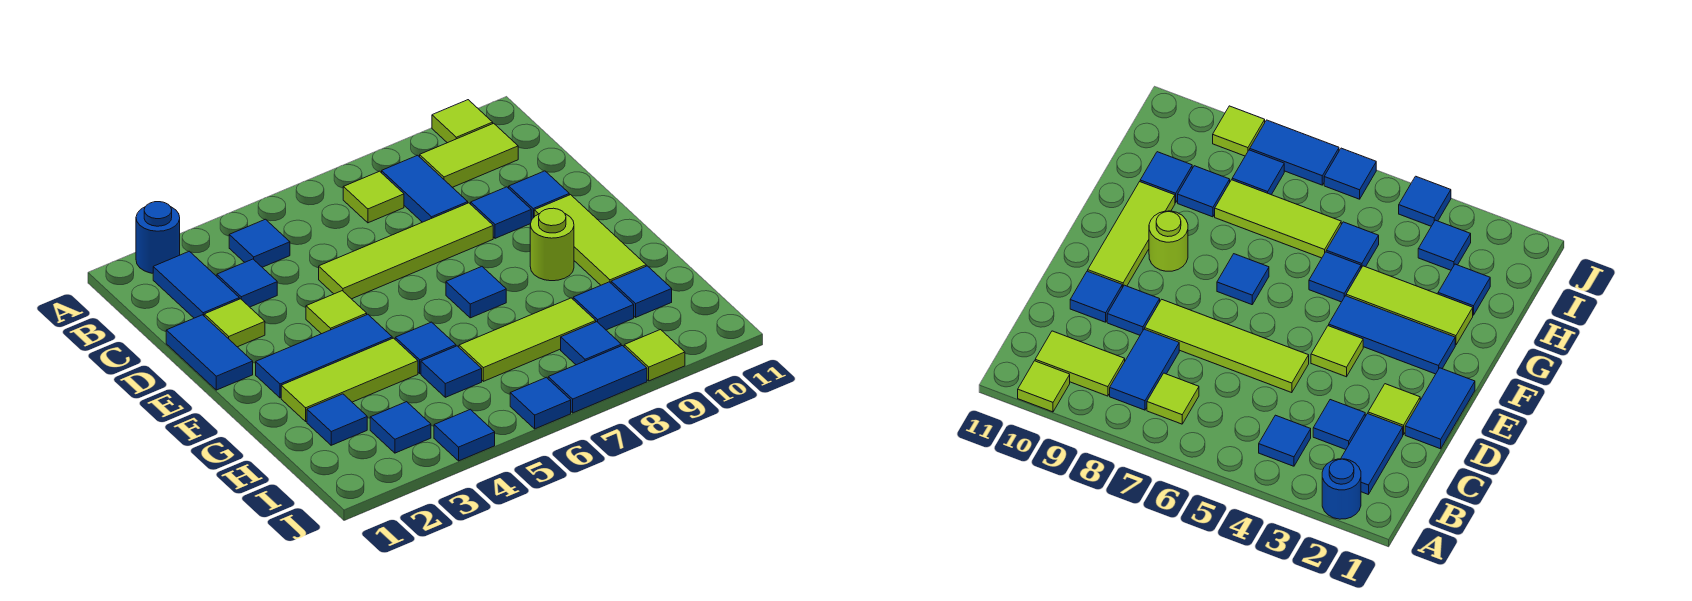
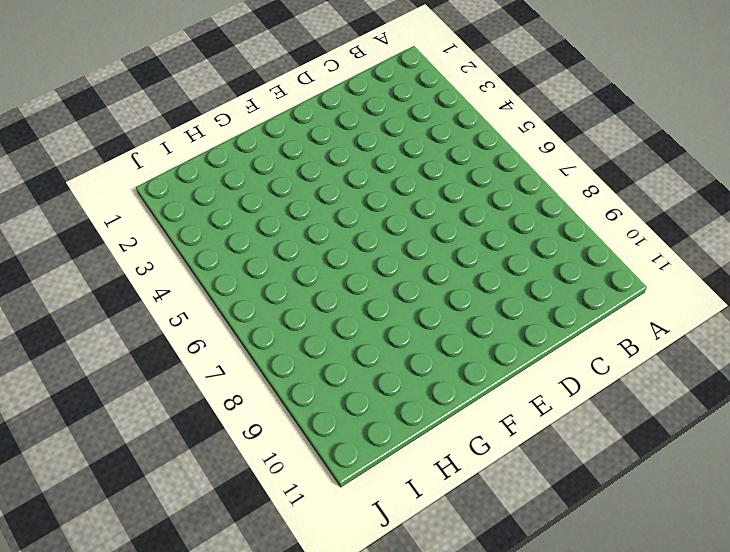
none -> blue 1x1 round brick [136,202,180,273]
none -> lime 1x1 tile [432,100,493,143]
none -> blue 1x2 tile [153,251,239,318]
none -> blue 1x1 tile [229,219,290,267]

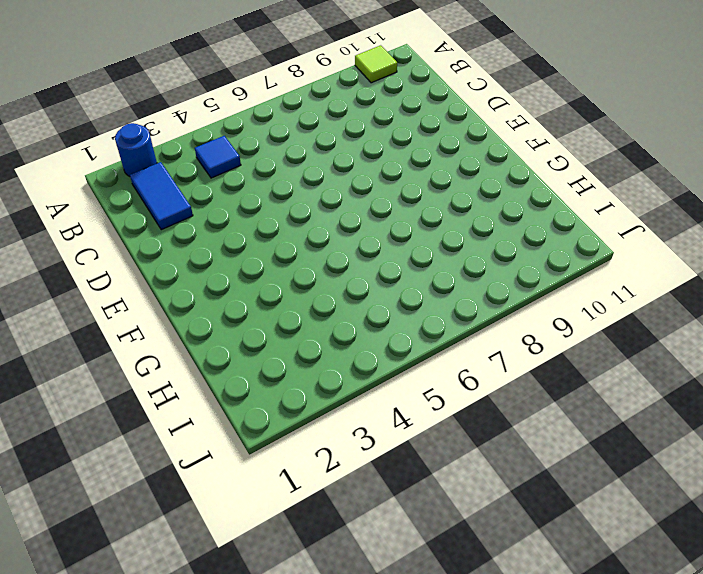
none -> lime 1x1 tile [343,171,404,223]
none -> blue 1x2 tile [382,155,468,222]
none -> lime 1x2 tile [420,123,518,187]
none -> blue 1x1 tile [217,259,277,307]

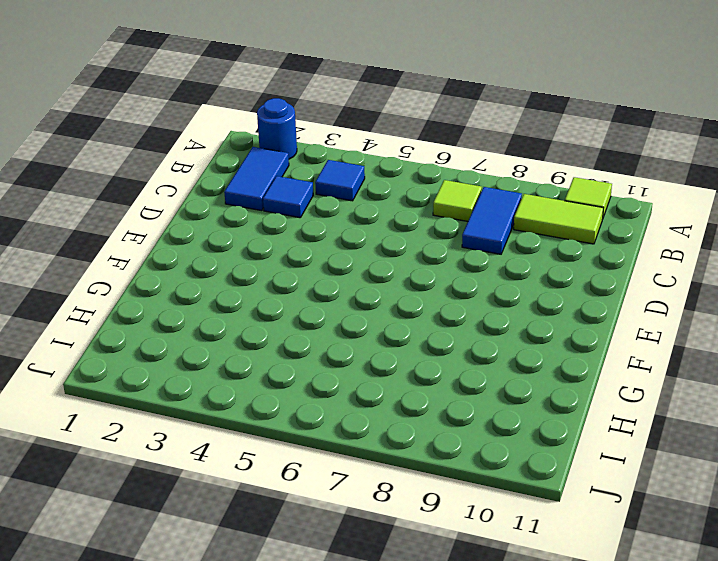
none -> blue 1x2 tile [166,315,253,390]
none -> lime 1x1 tile [204,299,265,347]
none -> lime 1x4 tile [319,203,493,299]
none -> blue 1x1 tile [471,187,531,238]

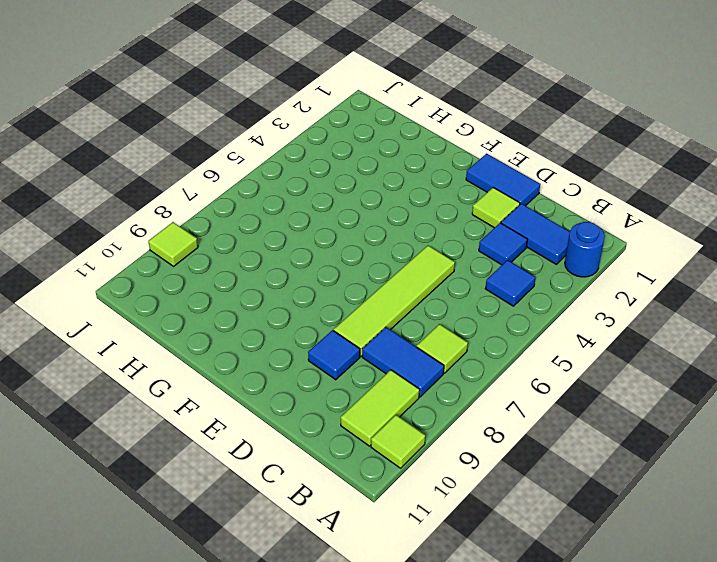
none -> blue 1x1 tile [509,171,569,220]
none -> lime 1x1 tile [306,291,367,334]
none -> lime 1x3 tile [534,195,646,285]
none -> blue 1x3 tile [256,314,392,398]

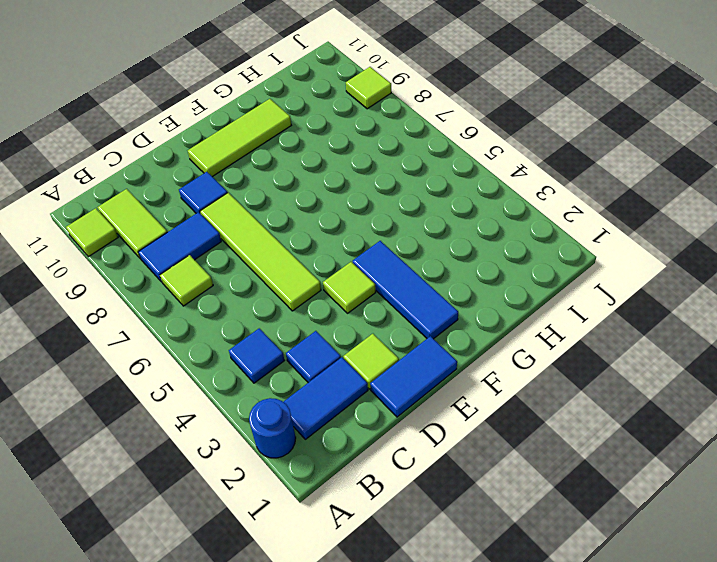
none -> blue 1x1 tile [509,171,569,220]
none -> blue 1x1 tile [446,267,506,318]
none -> lime 1x1 round brick [530,208,574,281]
none -> lime 1x3 tile [281,338,418,421]

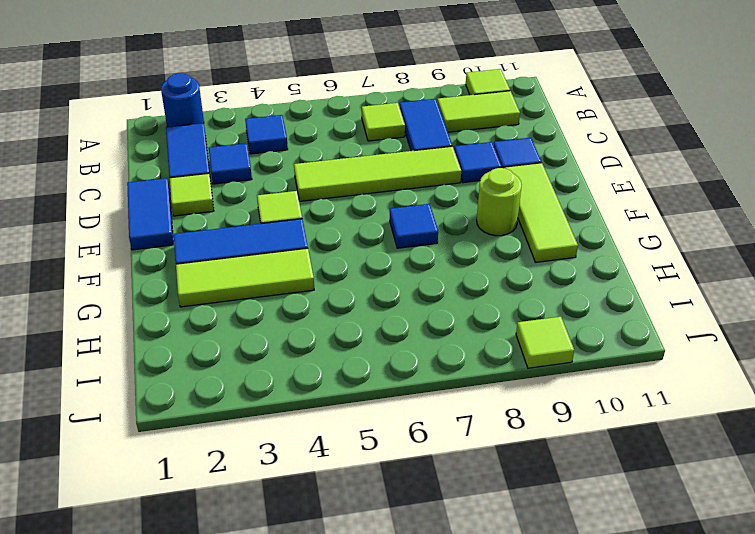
none -> blue 1x1 tile [395,322,456,374]
none -> blue 1x1 tile [307,394,367,445]
none -> blue 1x1 tile [421,346,482,397]
none -> lime 1x3 tile [459,298,596,381]

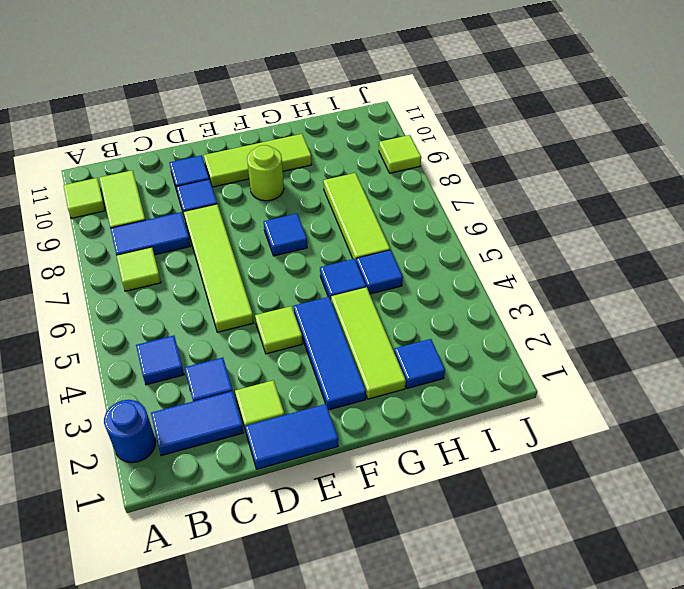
none -> blue 1x1 tile [573,282,634,330]
none -> blue 1x1 tile [611,266,672,317]
none -> blue 1x1 tile [370,402,431,453]
none -> blue 1x1 tile [561,322,621,365]

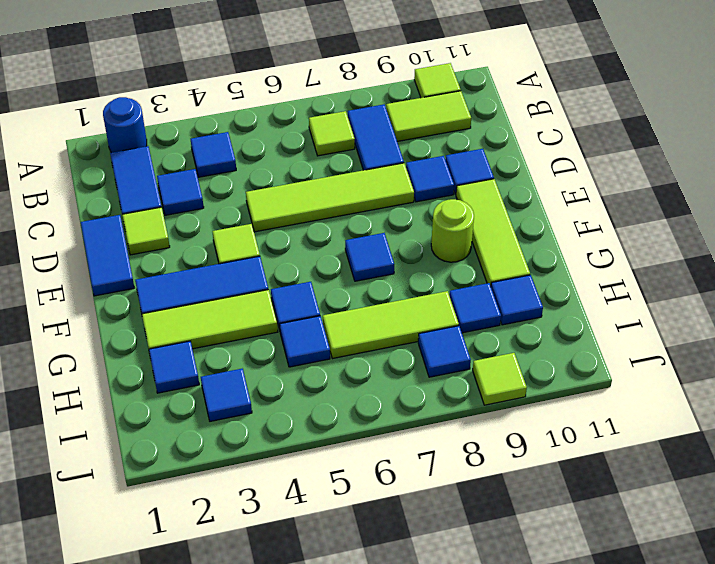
none -> blue 1x1 tile [434,409,495,461]
none -> blue 1x1 tile [510,377,571,429]
none -> blue 1x2 tile [548,346,647,413]

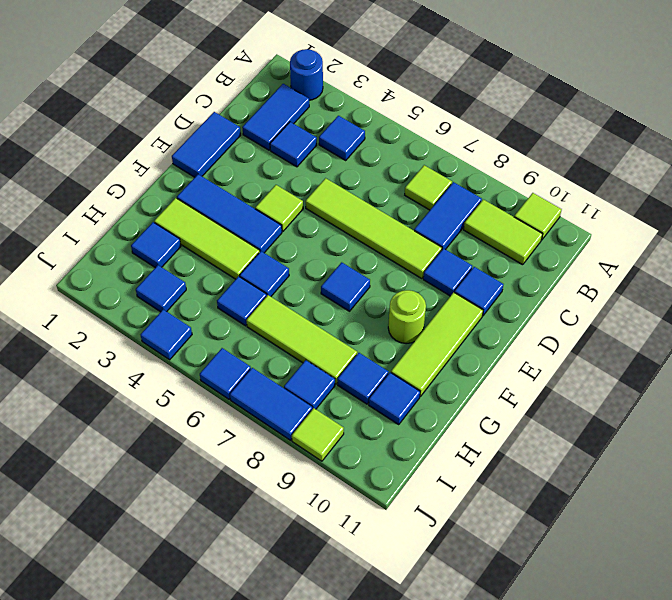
none -> lime 1x1 tile [204,299,265,347]

